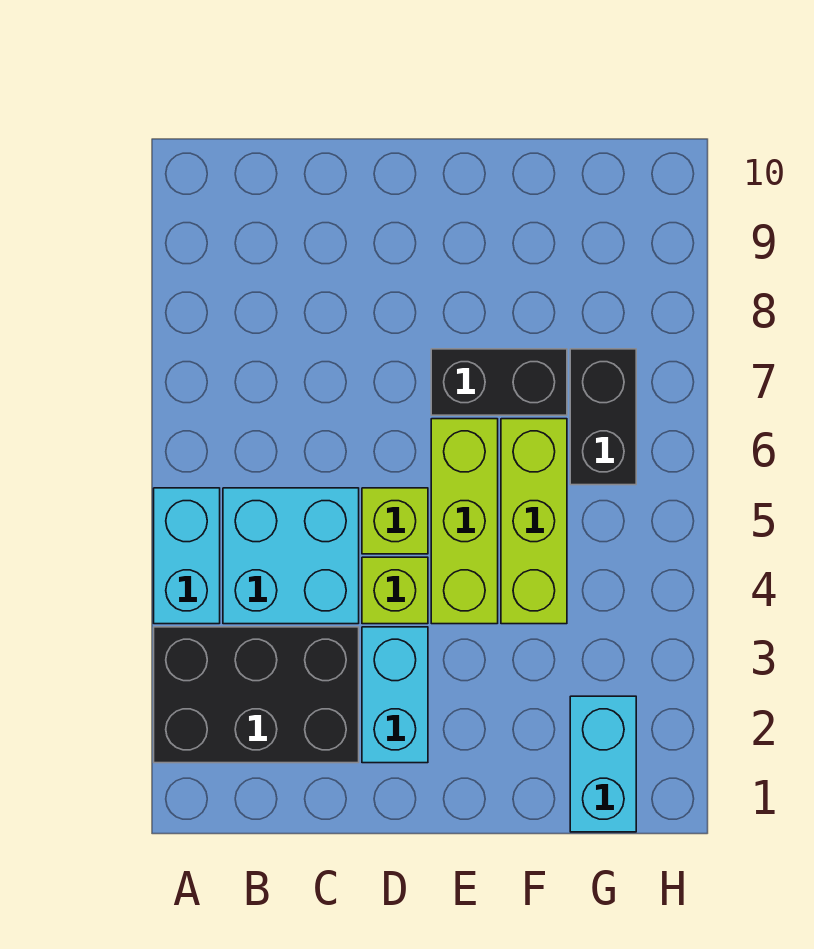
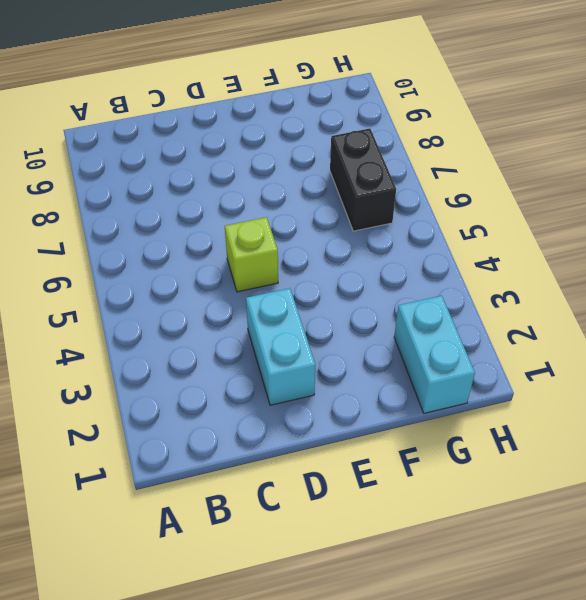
none -> black 2x3 brick [154,627,359,763]
none -> cyan 1x2 brick [154,488,220,624]

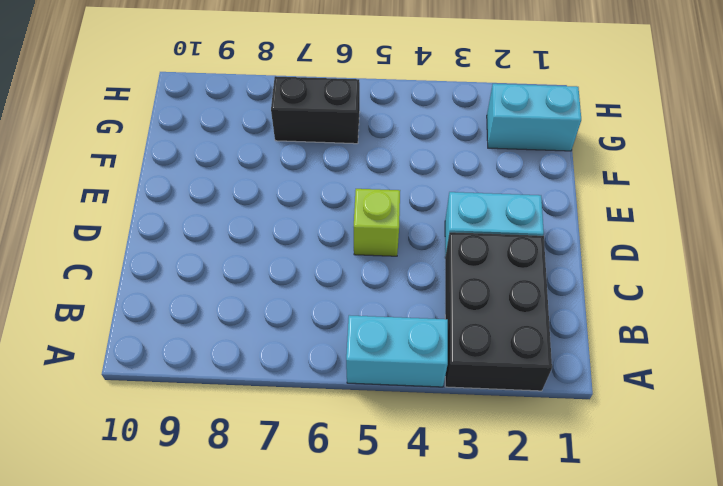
none -> cyan 2x2 brick [223,488,359,624]
none -> lime 1x1 brick [362,557,428,624]

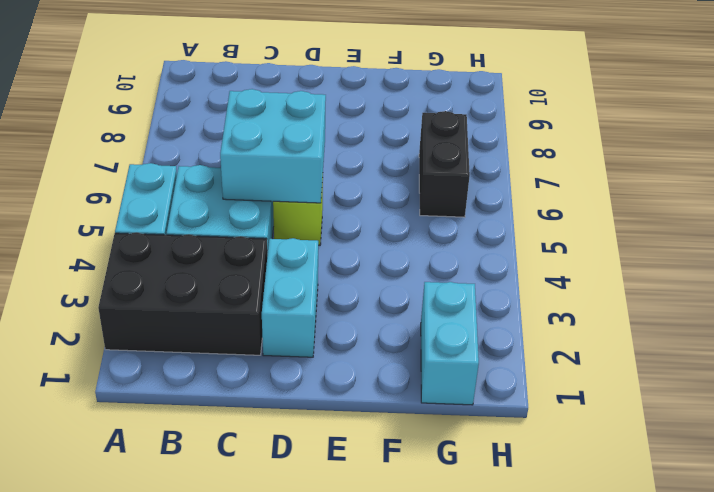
cyan 2x2 brick [220,89,326,203] -> none
none -> lime 1x1 brick [362,557,428,624]
none -> lime 1x3 brick [431,419,498,624]

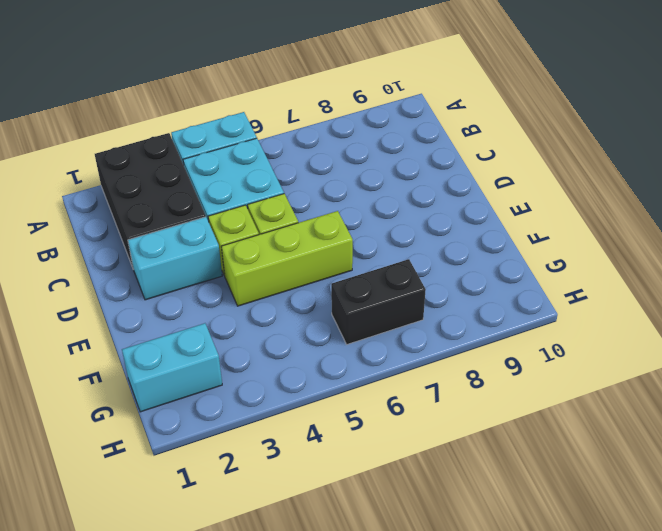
none -> black 1x2 brick [431,349,567,415]
none -> lime 1x3 brick [501,419,567,624]

